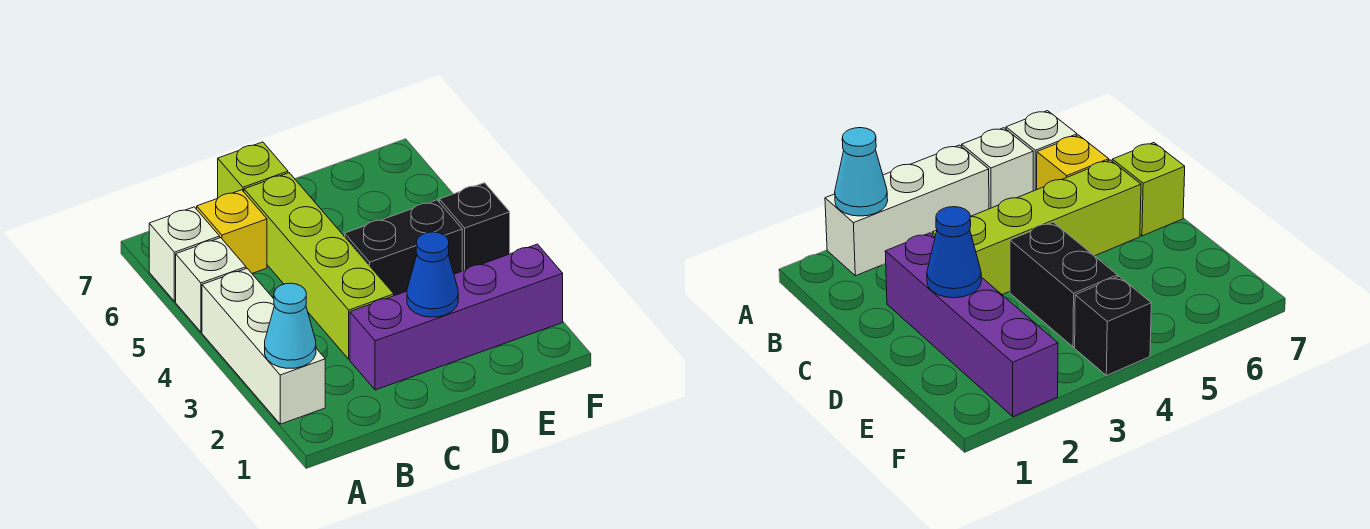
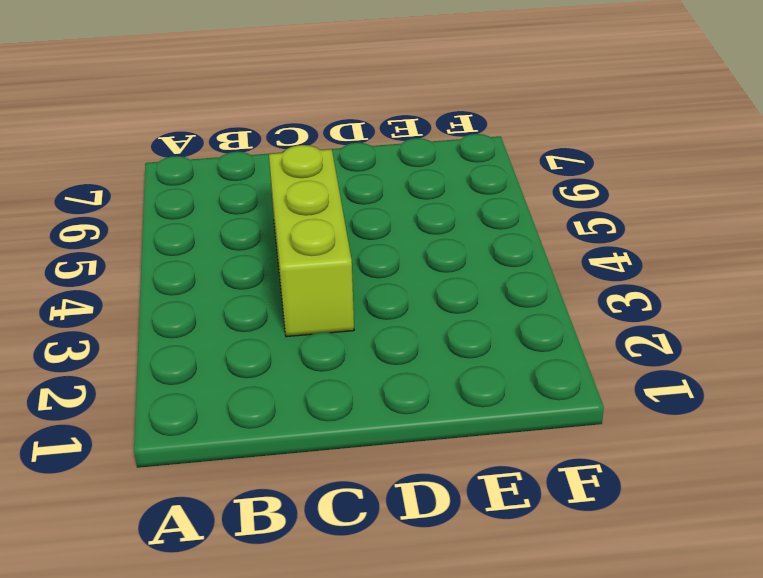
lime 1x3 brick [269,145,354,337] -> lime 1x4 brick [244,173,394,359]
none -> white 1x3 brick [202,268,325,424]
none -> white 1x1 brick [176,238,246,332]

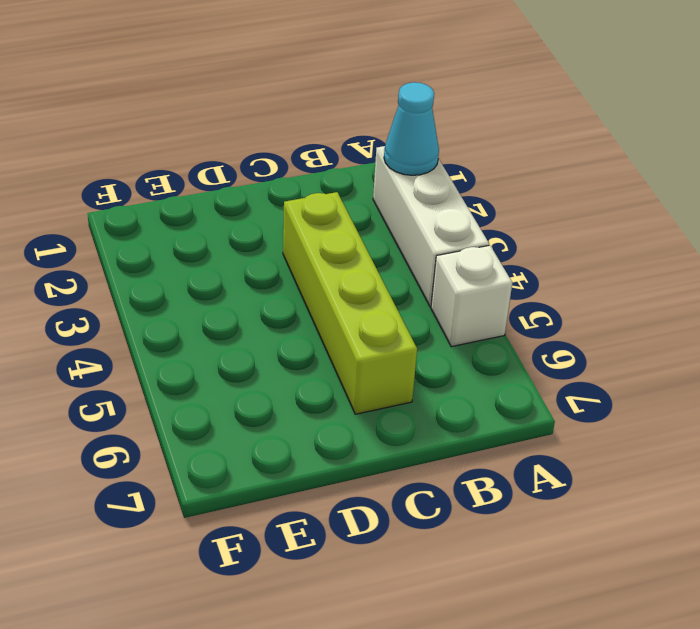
none -> white 1x1 brick [149,207,220,301]
none -> yellow 1x1 brick [197,190,267,273]

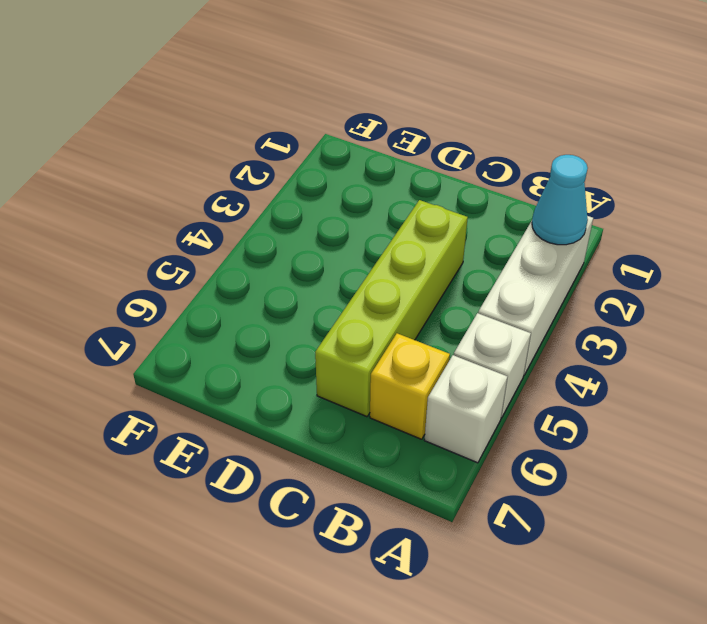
none -> purple 1x4 brick [350,244,563,390]
none -> lime 1x1 brick [218,142,288,198]

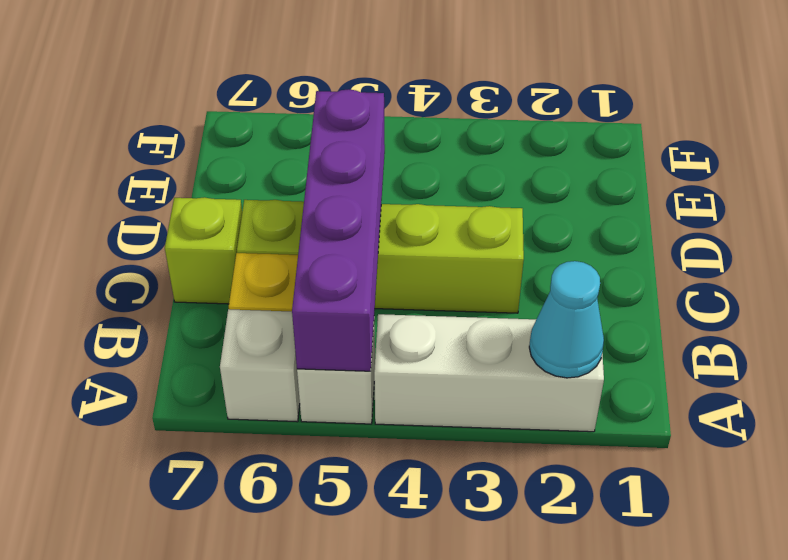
purple 1x4 brick [292,89,385,371] -> purple 1x4 brick moved to [350,244,563,390]
none -> black 1x2 brick [345,200,462,296]
none -> black 1x1 brick [439,183,510,271]

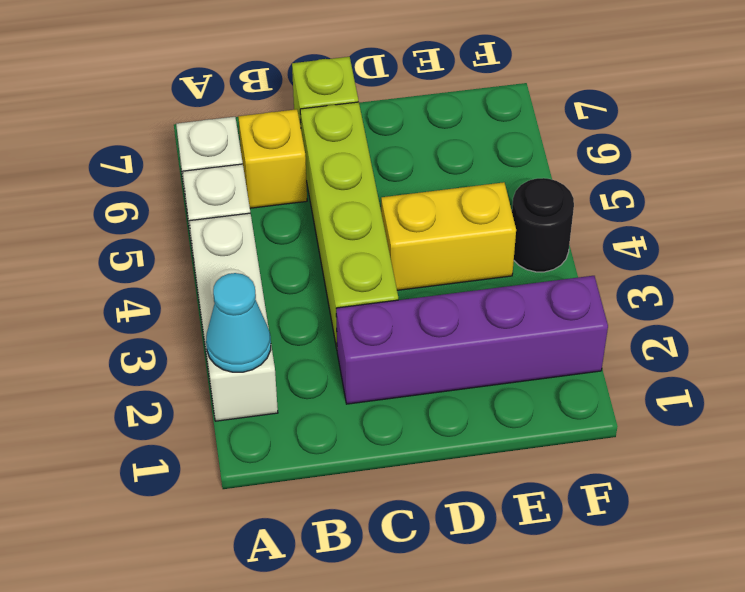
yellow 1x2 brick [381,182,516,290] -> black 1x2 brick [345,200,462,296]
black 1x1 round brick [512,178,574,272] -> black 1x1 brick [439,183,510,271]
none -> blue 1x1 cone [407,232,458,317]

